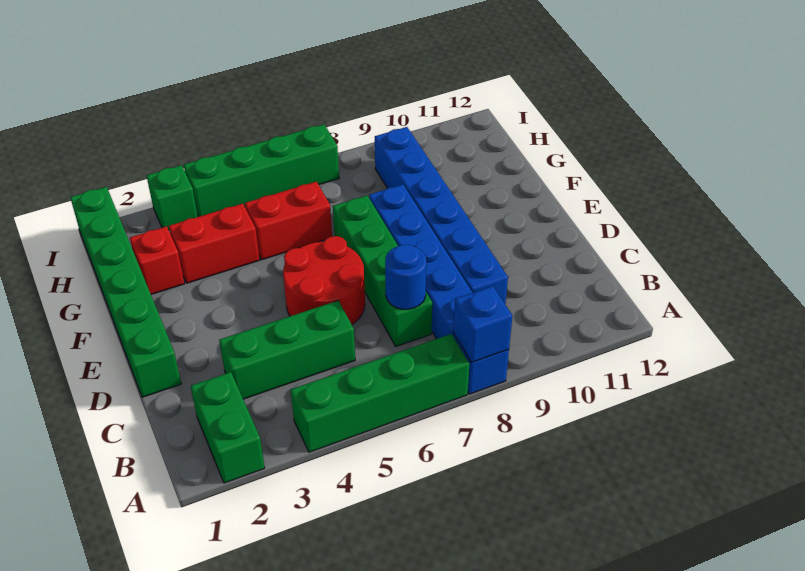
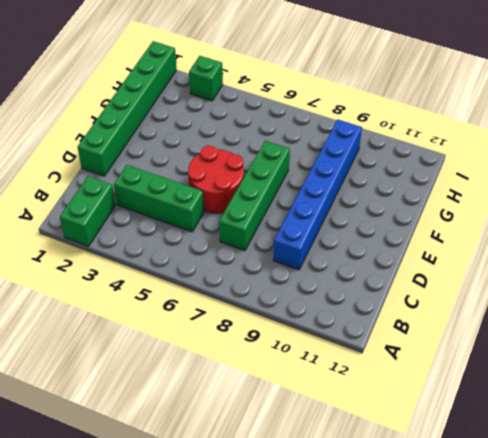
none -> green 1x4 brick [291,334,469,452]
none -> blue 1x6 brick [369,184,509,394]
none -> red 1x1 brick [130,226,184,294]

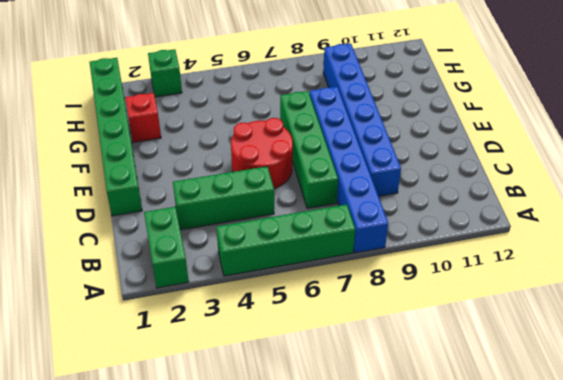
none -> red 1x2 brick [169,204,260,283]
none -> red 1x2 brick [245,182,332,260]
none -> green 1x4 brick [184,124,339,217]

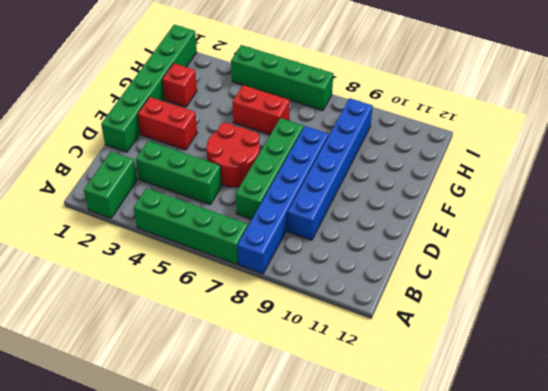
red 1x2 brick [138,97,197,150] -> red 1x2 brick moved to [169,204,260,283]
none -> green 1x1 brick [146,165,198,230]
none -> blue 1x1 brick [453,286,512,363]
none -> blue 1x1 round brick [385,244,426,309]

